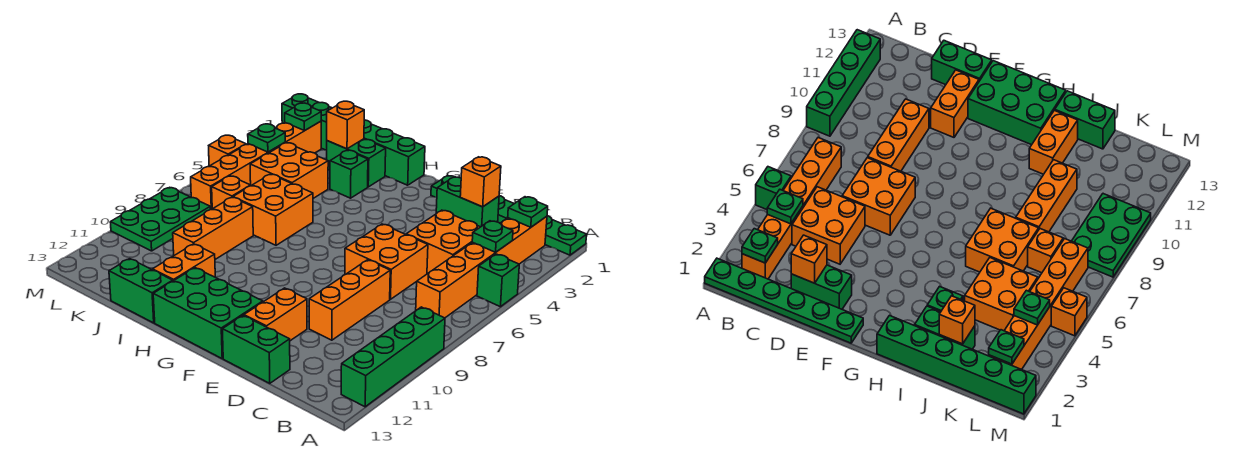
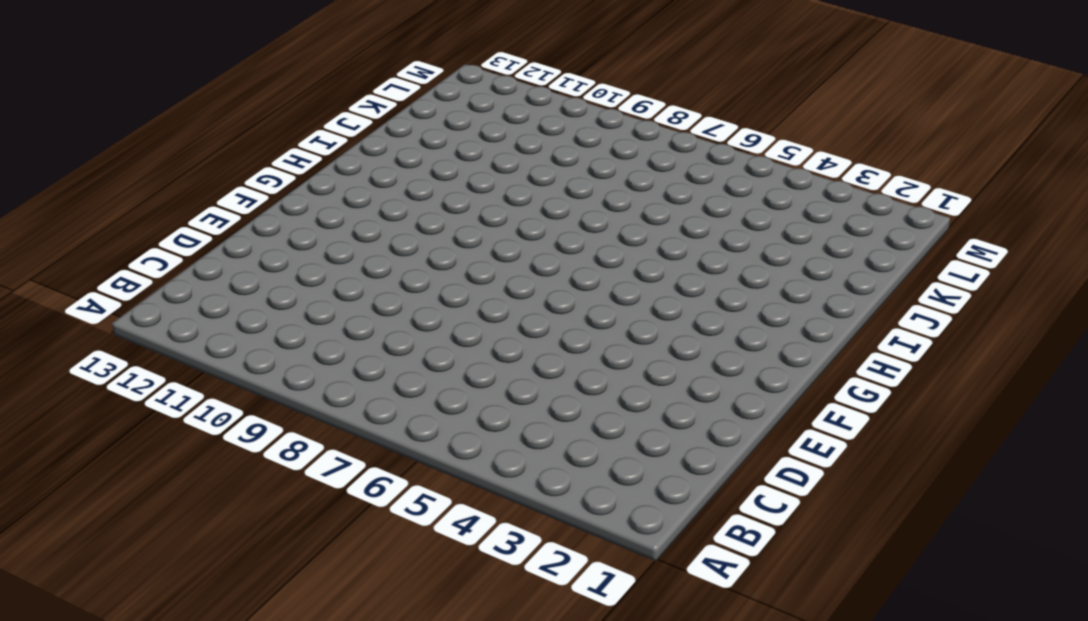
none -> green 1x6 plate [431,176,587,255]
none -> green 1x1 brick [477,254,519,307]
none -> green 1x4 brick [341,307,445,407]

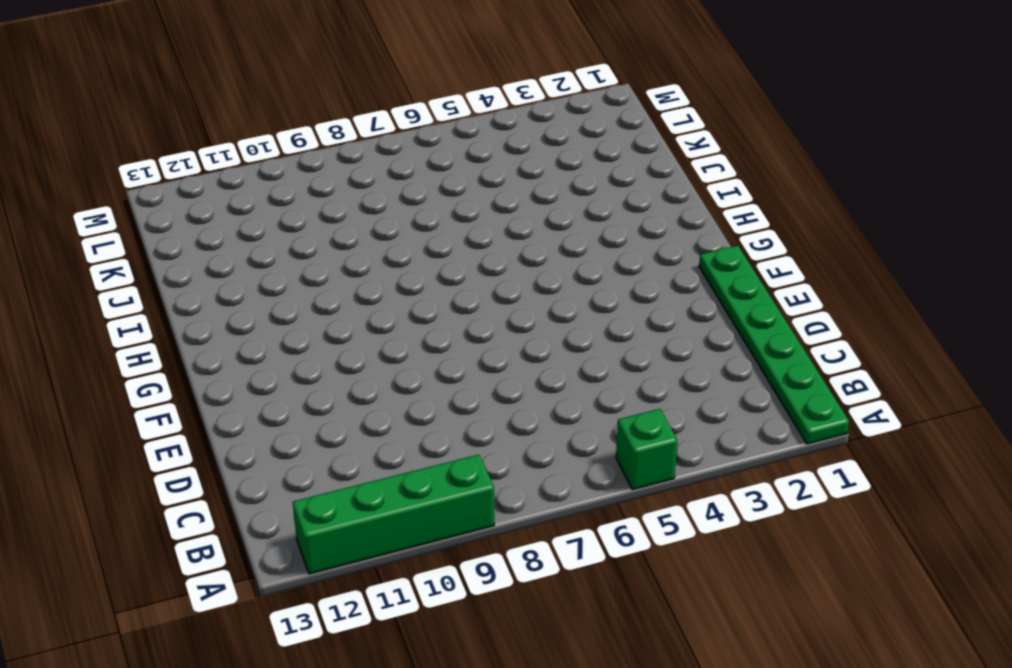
none -> orange 1x6 brick [416,216,547,318]
none -> orange 2x2 brick [406,210,480,274]
none -> green 1x2 brick [436,177,499,227]

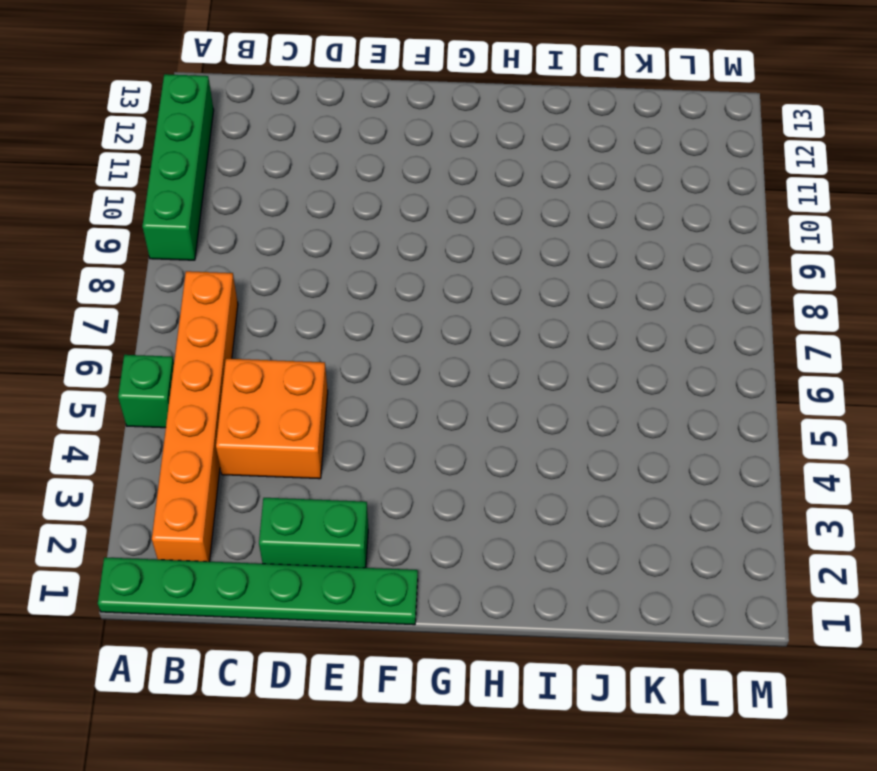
none -> orange 2x2 brick [345,224,428,299]
none -> orange 1x3 brick [309,260,390,340]
none -> green 1x2 brick [222,316,290,383]

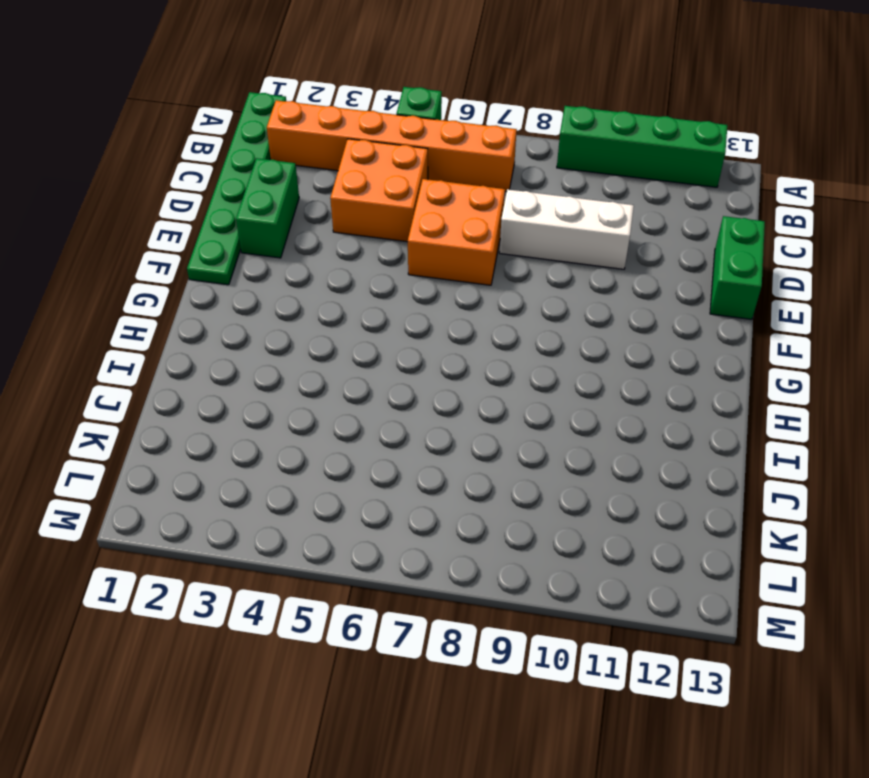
white 1x3 brick [499,189,634,269] -> orange 1x3 brick [309,260,390,340]
none -> orange 1x2 brick [244,288,307,341]
none -> green 2x3 brick [153,268,263,358]
none -> green 1x6 brick [282,94,425,185]

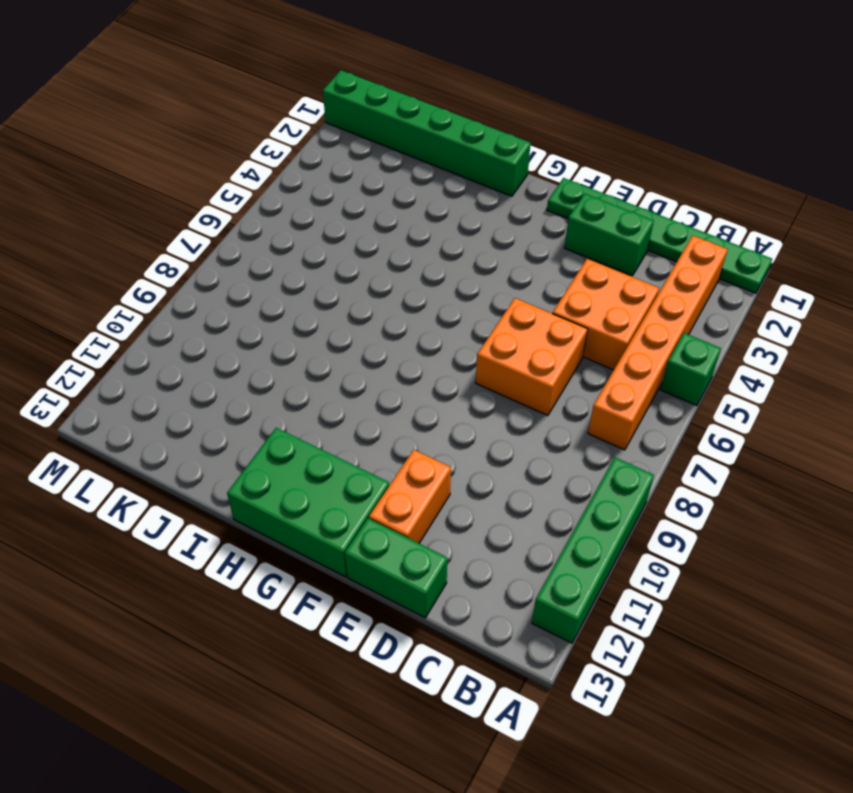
none -> orange 1x3 brick [309,260,390,340]
none -> green 1x2 brick [327,139,386,187]
none -> green 1x1 brick [330,150,368,198]

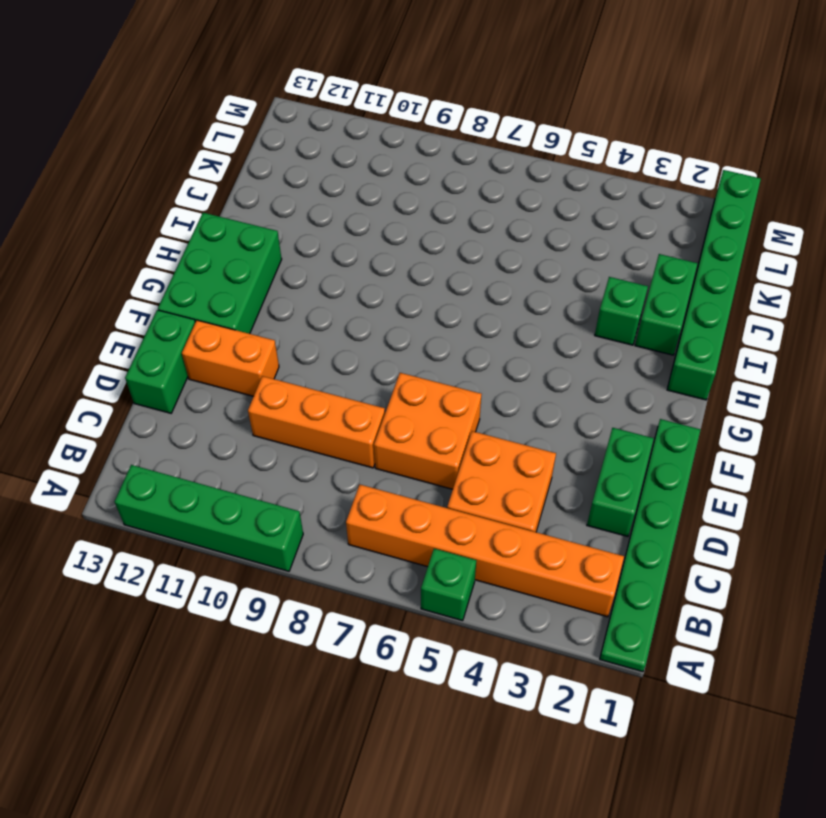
none -> orange 2x2 brick [233,174,313,245]
none -> orange 1x2 brick [153,244,215,281]
none -> green 1x2 brick [109,259,173,323]

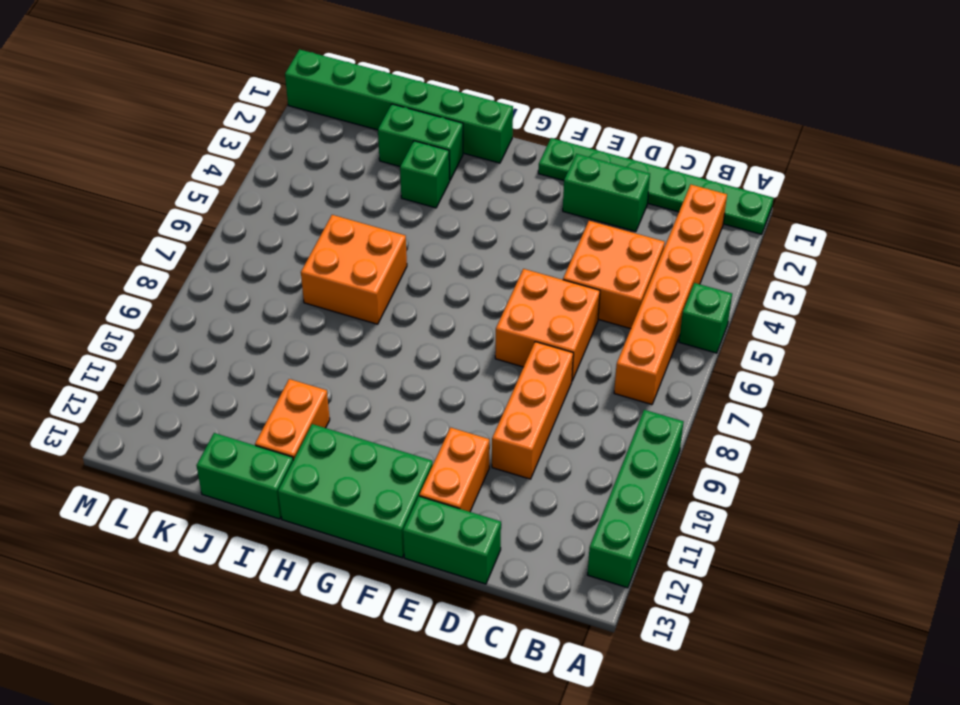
none -> orange 2x2 brick [250,143,328,198]
none -> orange 1x3 brick [173,197,253,259]
none -> orange 1x1 brick [212,176,250,209]

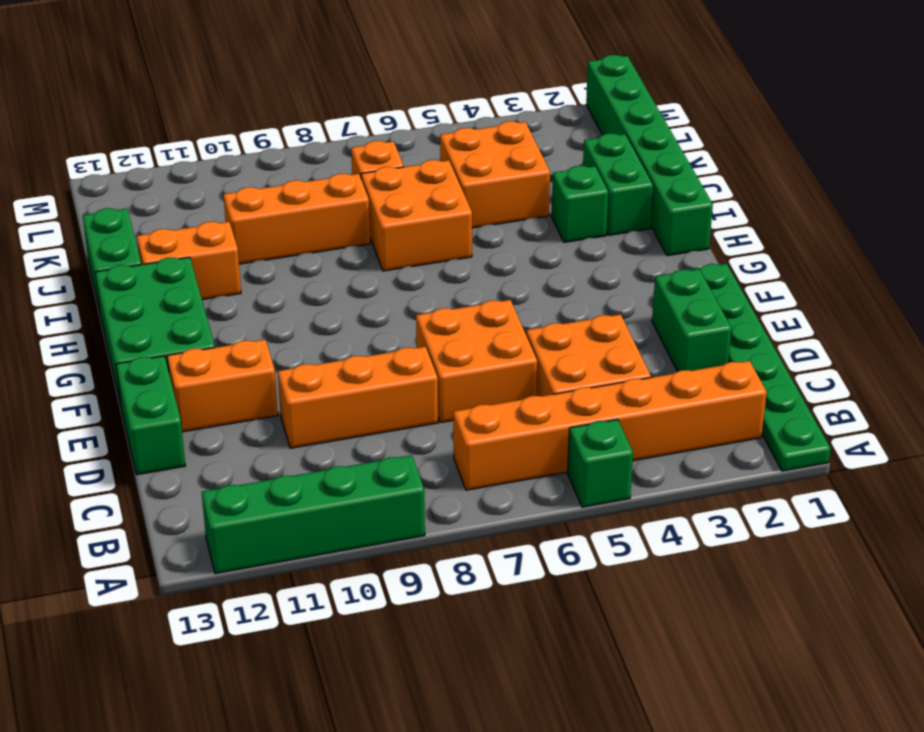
none -> orange 1x6 brick [191,121,321,210]
none -> green 2x3 plate [110,187,210,251]
none -> orange 1x1 brick [209,135,246,166]

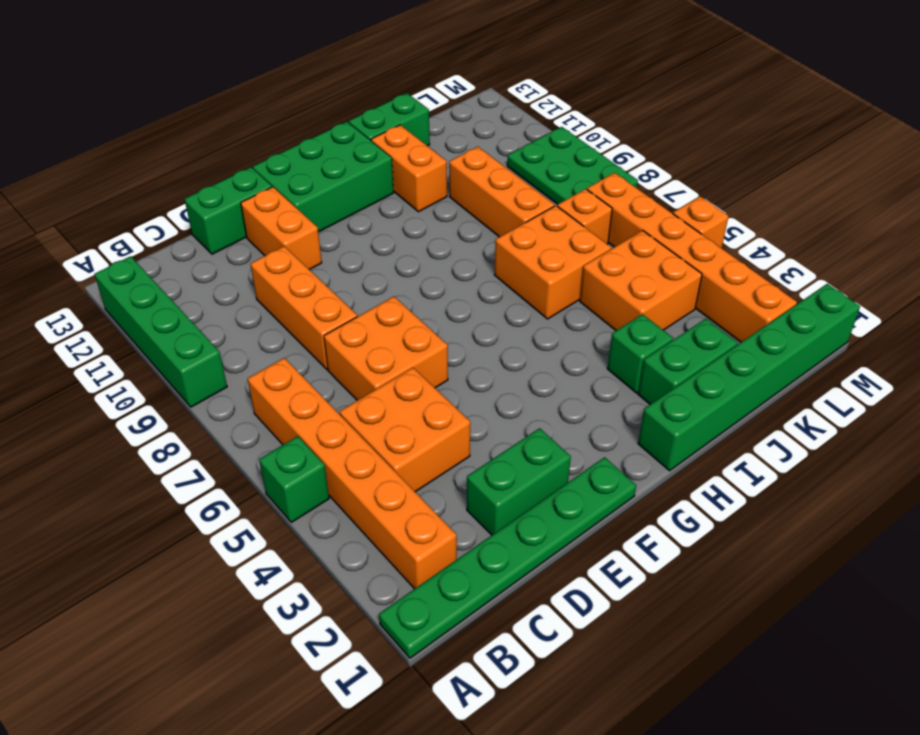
none -> green 1x1 plate [508,197,548,227]
none -> green 1x1 plate [472,221,513,252]
none -> orange 1x1 brick [460,157,501,207]

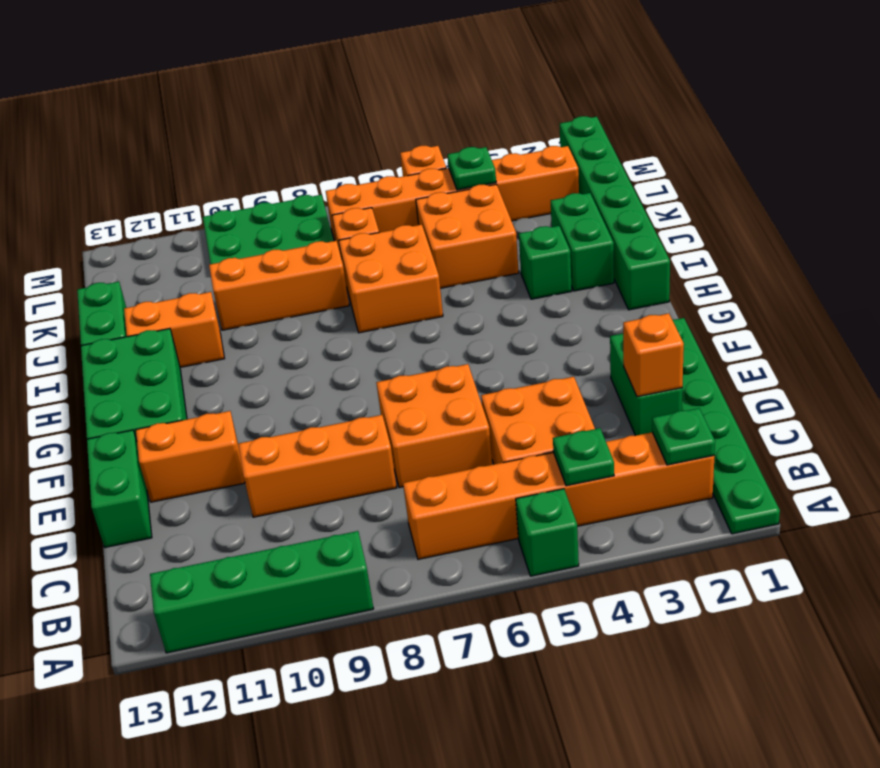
none -> orange 1x1 brick [327,101,364,149]
none -> green 1x1 plate [285,103,321,131]

